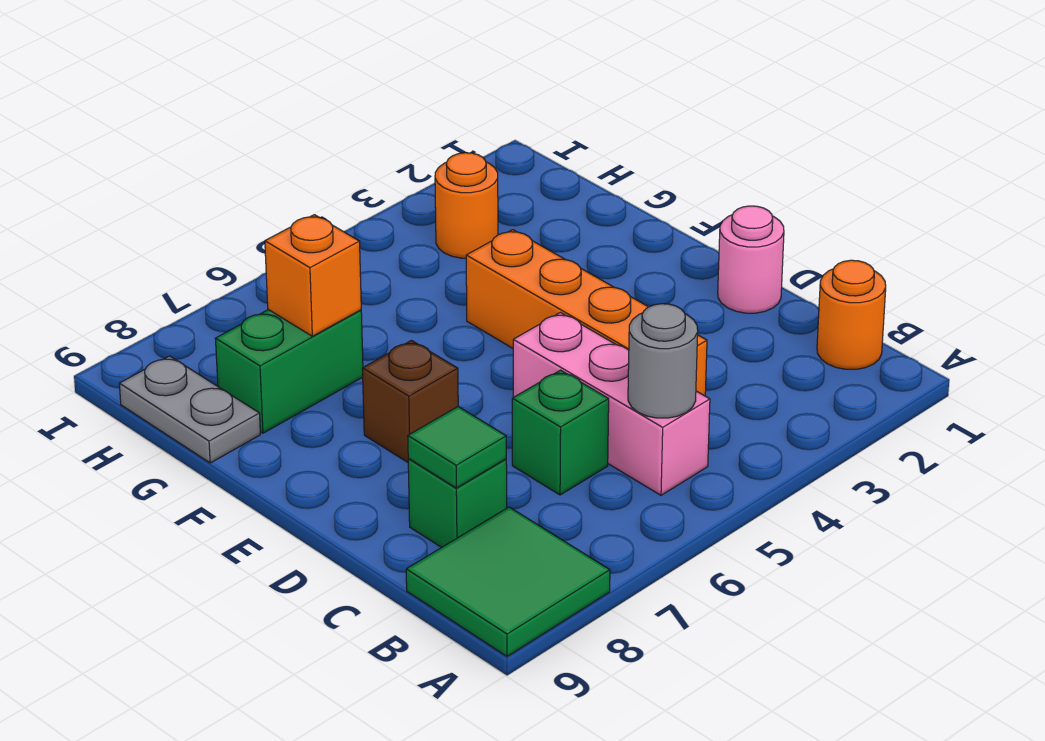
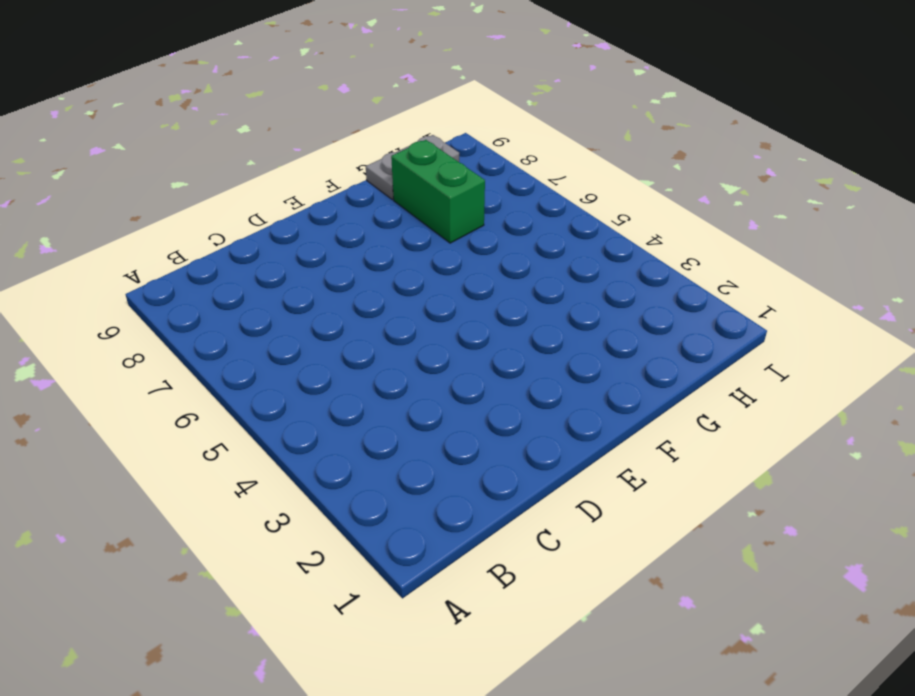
none -> green 2x2 tile [406,507,610,656]
none -> orange 1x1 round brick [817,260,886,369]
none -> pink 1x3 brick [513,313,710,495]

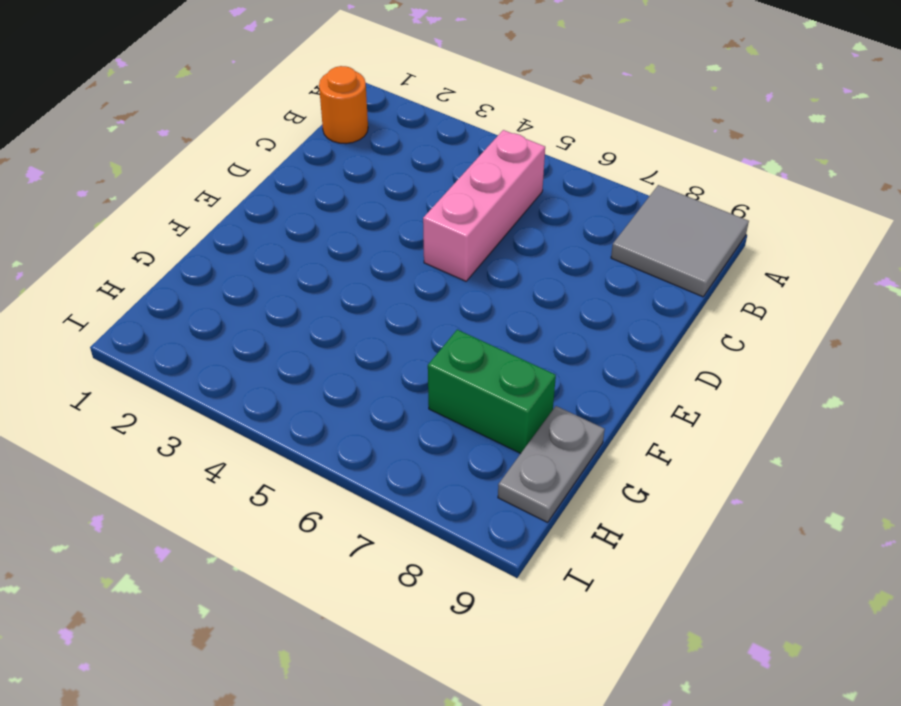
grey 2x2 tile [611,185,749,297] -> green 2x2 tile [406,507,610,656]
none -> orange 1x4 brick [466,230,707,396]
none -> green 1x1 brick [512,370,609,495]
none -> green 1x1 brick [408,459,507,547]

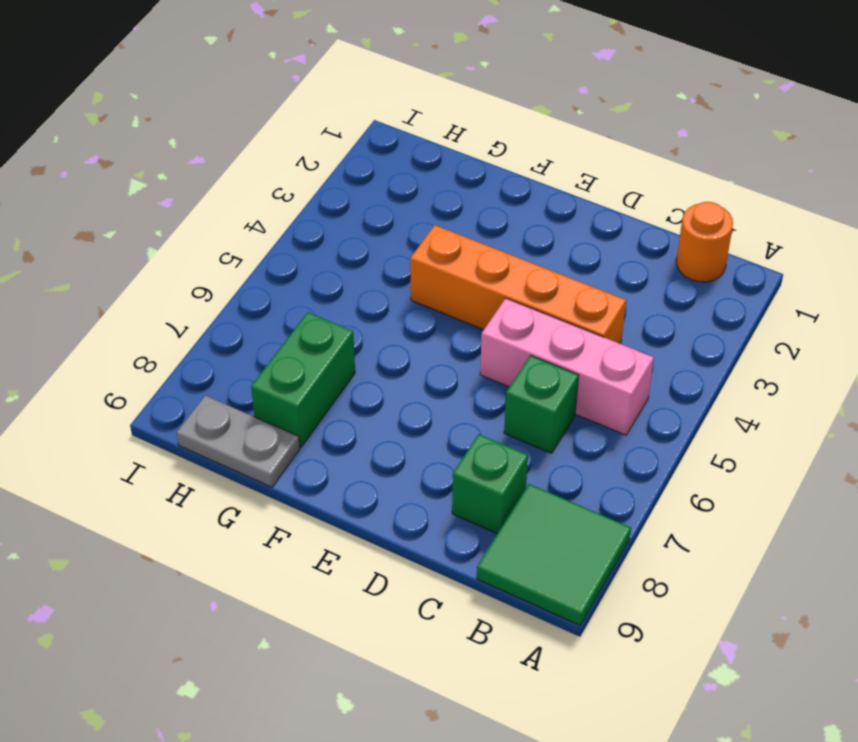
none -> pink 1x1 round brick [718,206,784,313]
none -> brown 1x1 brick [362,341,458,462]
none -> orange 1x1 round brick [435,153,498,258]

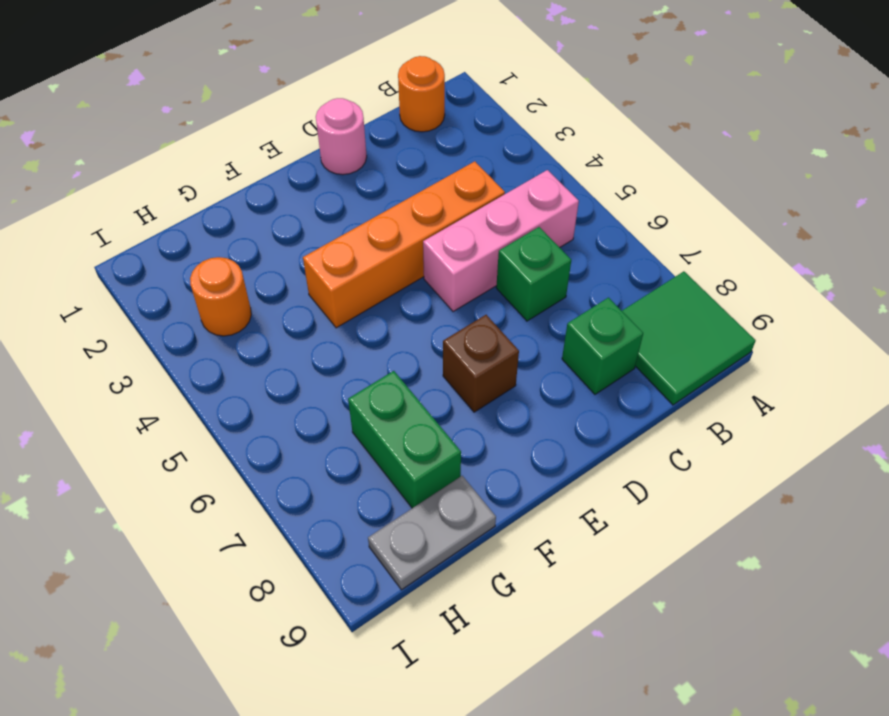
none -> grey 1x1 round brick [628,304,698,418]
none -> green 1x1 tile [408,407,506,488]
none -> orange 1x1 brick [265,215,361,336]

